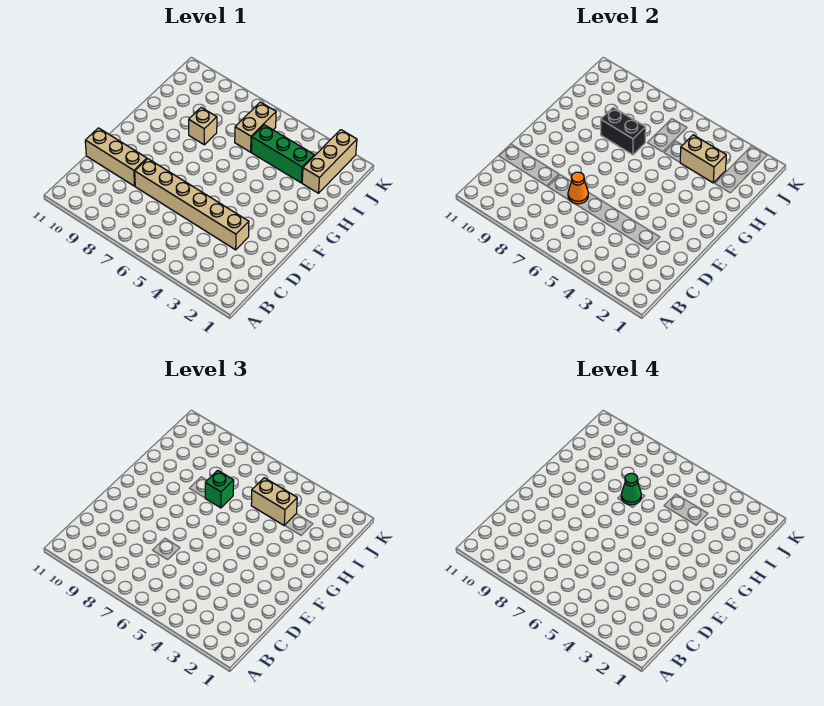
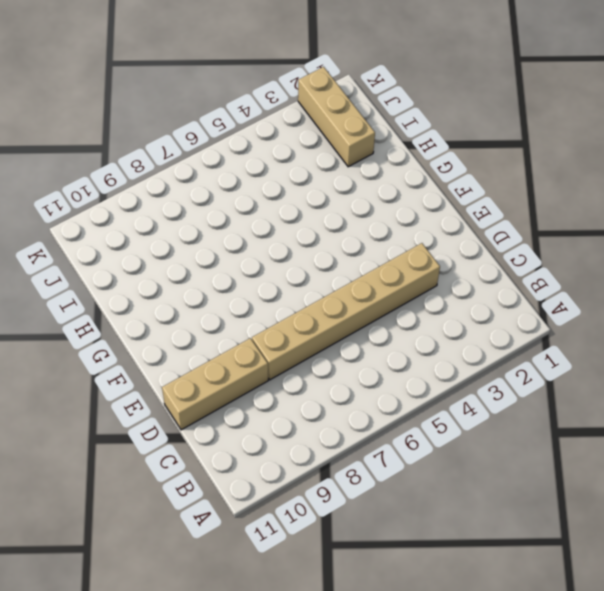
none -> tan 1x1 brick [189,107,217,145]
none -> green 1x3 brick [251,125,314,183]
none -> tan 1x2 brick [235,102,276,152]

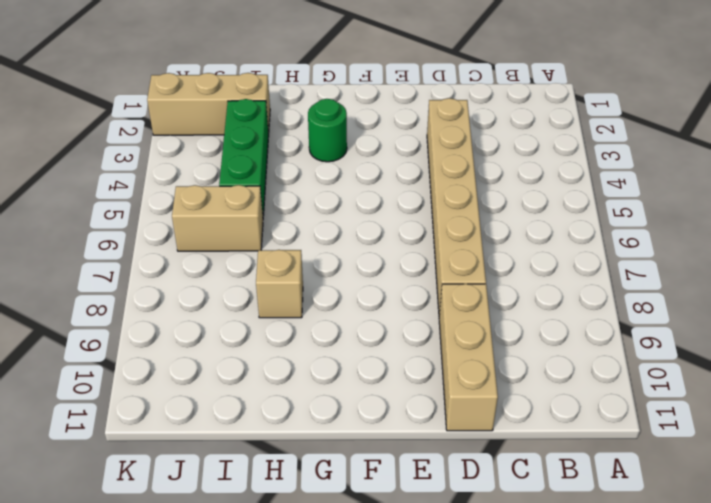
green 1x1 round brick [308,99,347,162] -> none
none -> orange 1x1 cone [568,172,588,204]
none -> black 1x2 brick [601,107,646,155]
none -> tan 1x2 brick [680,135,726,183]

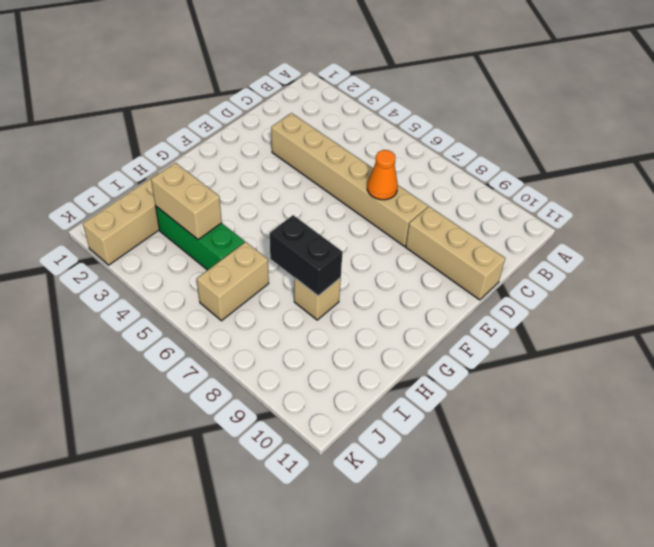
none -> green 1x1 brick [205,470,234,508]
none -> tan 1x2 brick [251,478,297,525]
none -> green 1x1 cone [621,473,641,505]

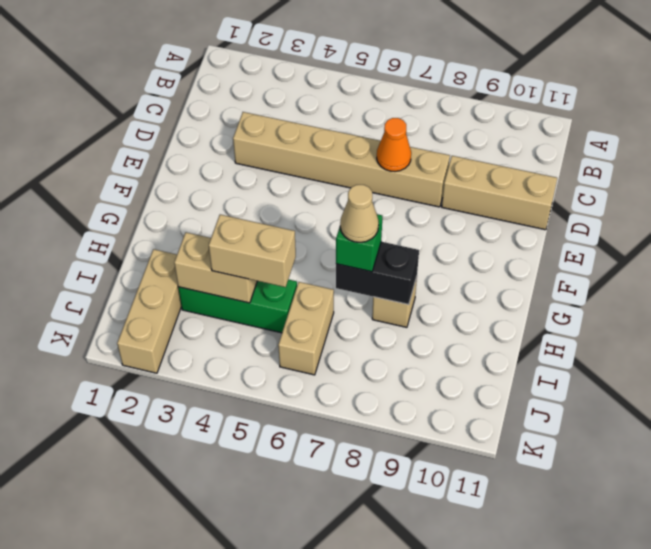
tan 1x1 cone [340,185,379,242] -> green 1x1 cone [621,473,641,505]

